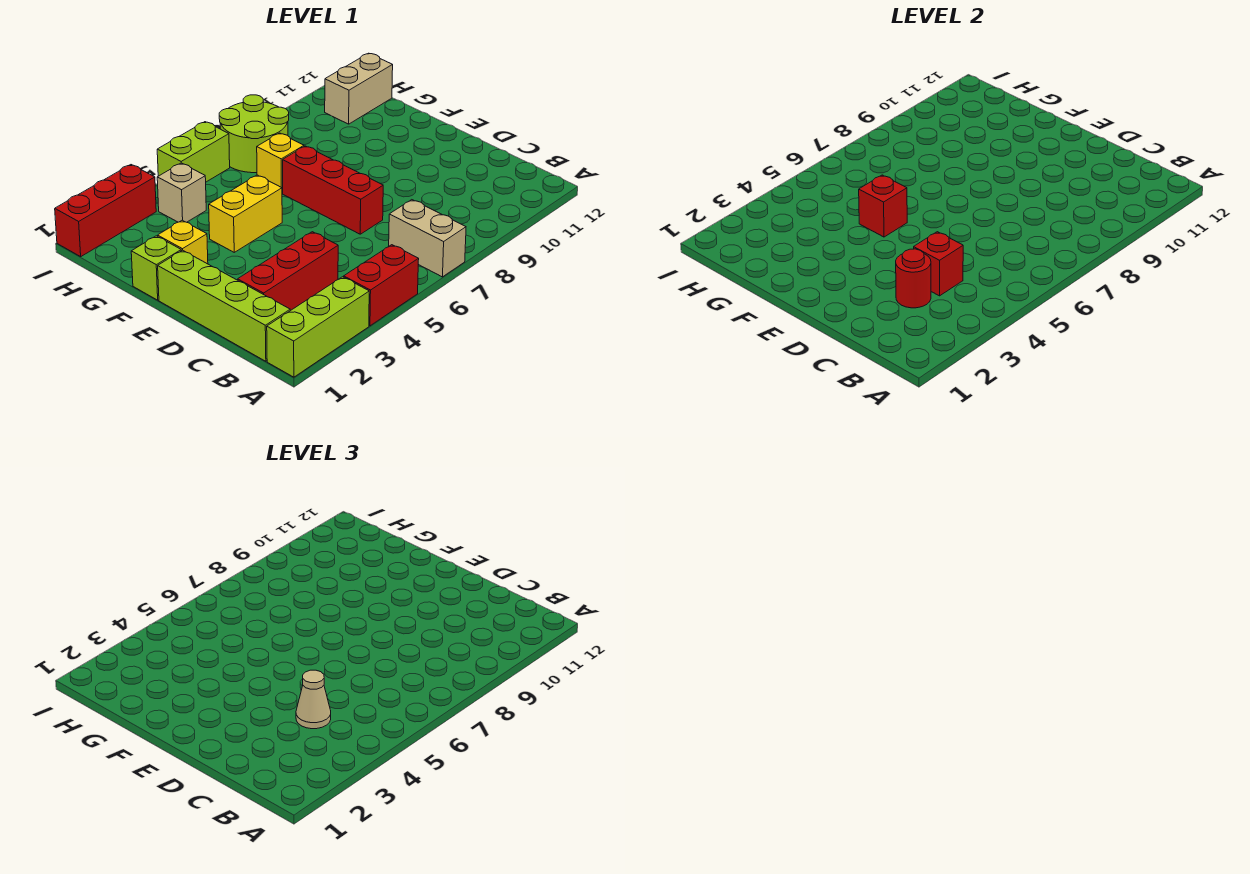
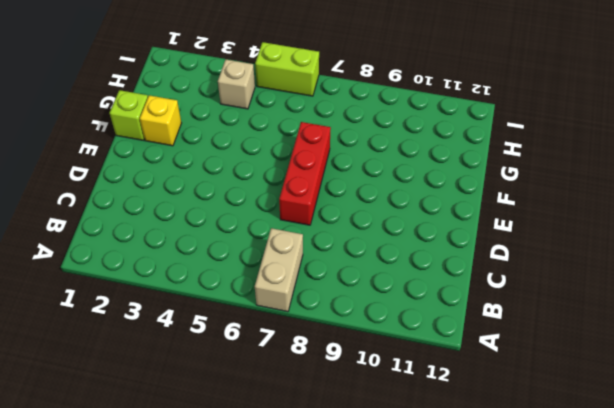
none -> lime 1x3 brick [267,277,369,377]
none -> red 1x2 brick [344,245,419,326]
none -> lime 1x4 brick [158,250,290,361]

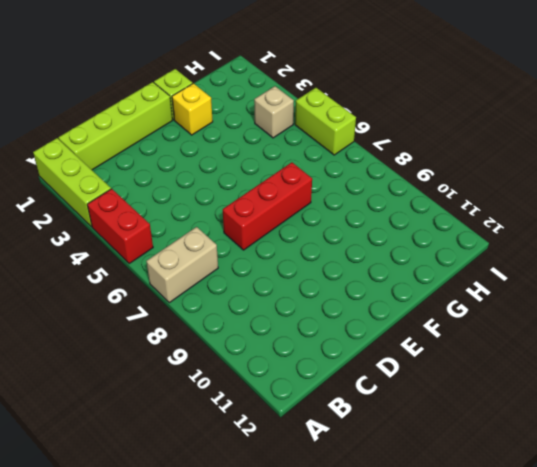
none -> red 1x3 brick [238,232,338,311]
none -> yellow 1x2 brick [209,175,282,252]
none -> yellow 1x1 brick [257,133,304,193]

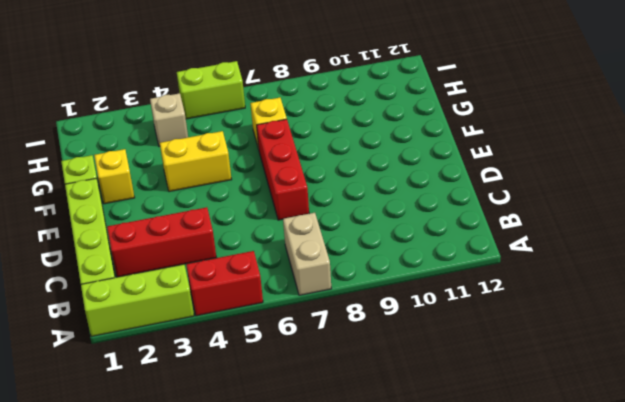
none -> lime 2x2 round brick [219,95,289,173]
none -> tan 1x2 brick [325,53,393,124]
none -> red 1x3 brick [55,165,156,257]

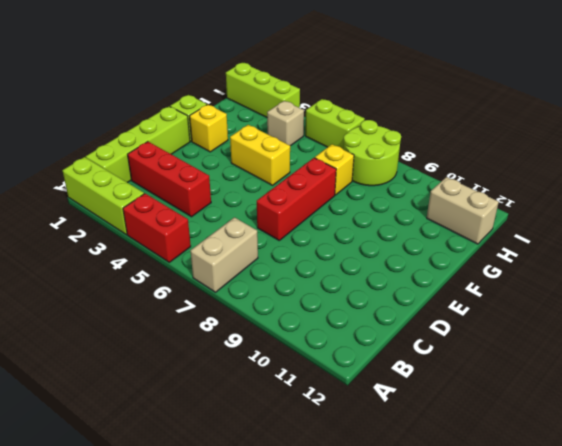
lime 1x3 brick [226,63,300,117] -> red 1x3 brick [55,165,156,257]
none -> red 1x1 round brick [896,249,931,308]
none -> red 1x1 brick [914,232,963,296]
none -> red 1x1 brick [859,175,907,237]

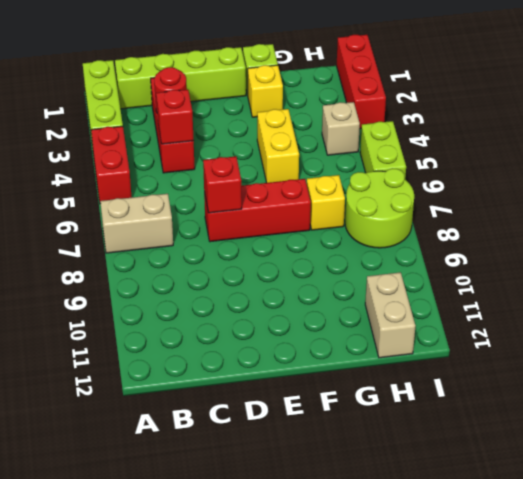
red 1x1 brick [203,156,242,213] -> red 1x1 brick moved to [859,175,907,237]
none -> tan 1x1 cone [296,670,331,729]

